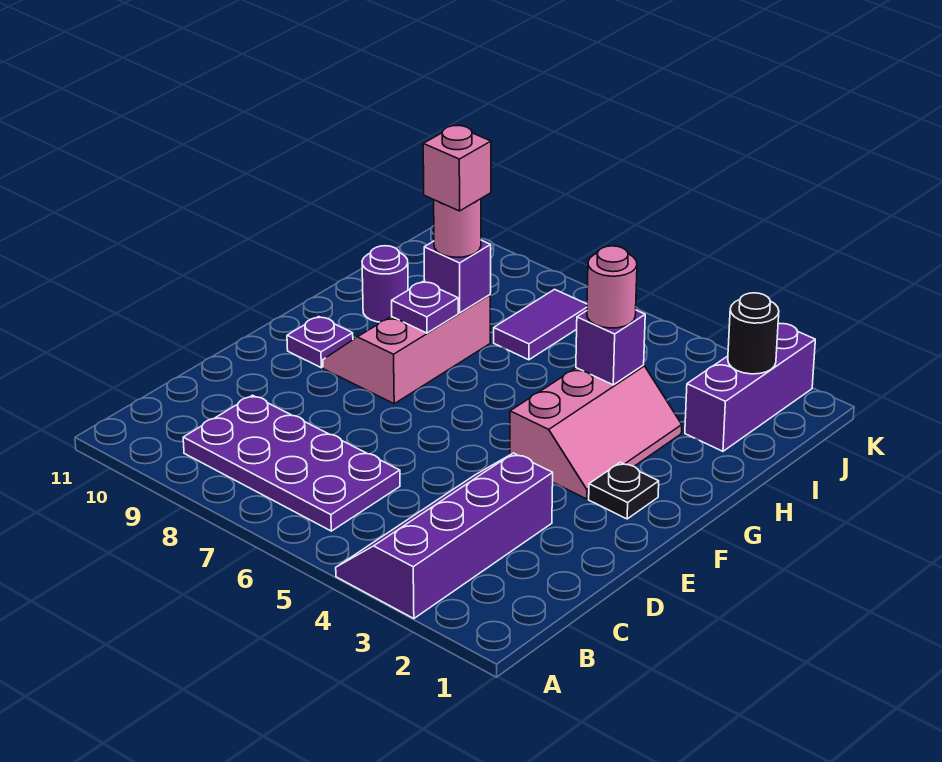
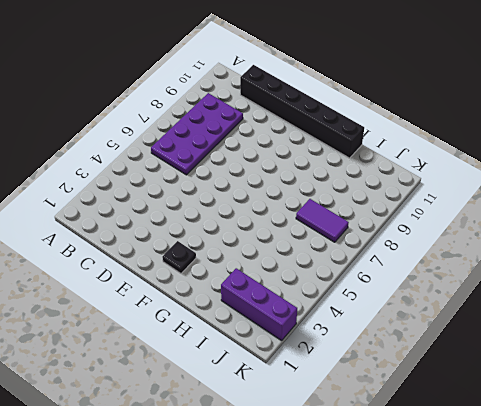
black 1x6 brick [240,65,364,158] -> none
none -> purple 2x4 slope [336,453,553,619]
none -> pink 2x3 slope [510,365,682,499]
none -> pink 2x3 slope [323,295,490,404]

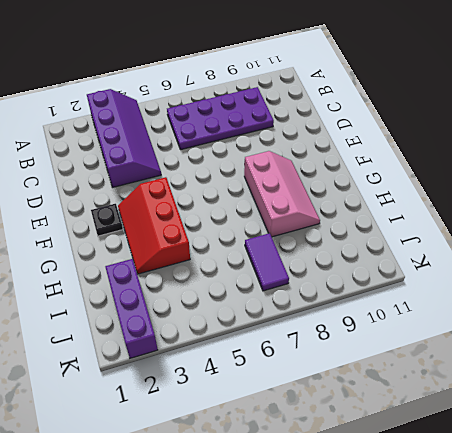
red 2x3 slope [118,177,190,274] -> pink 2x3 slope [510,365,682,499]
none -> purple 1x1 plate [287,317,353,368]
none -> purple 1x1 round brick [362,246,408,322]
none -> purple 1x1 plate [392,282,458,333]

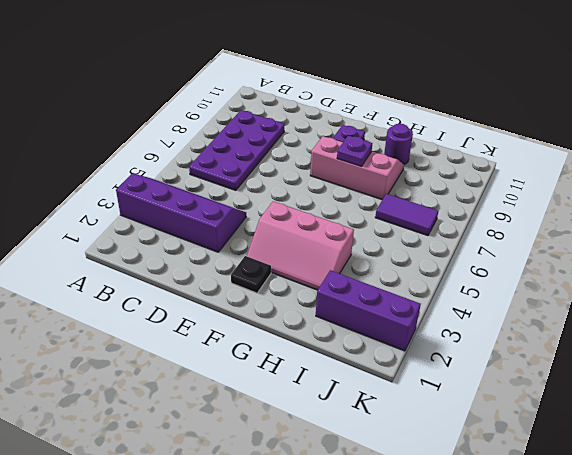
none -> purple 1x1 brick [576,310,645,385]
none -> purple 1x1 brick [424,240,491,313]
none -> black 1x1 round brick [728,293,779,374]

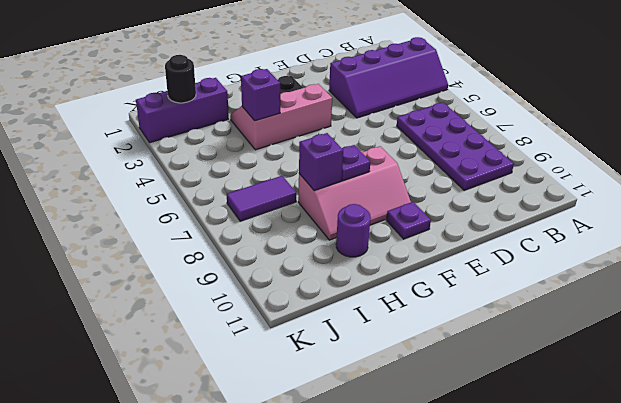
none -> pink 1x1 round brick [587,246,637,328]
none -> pink 1x1 round brick [434,199,481,257]
none -> pink 1x1 brick [423,125,491,211]

